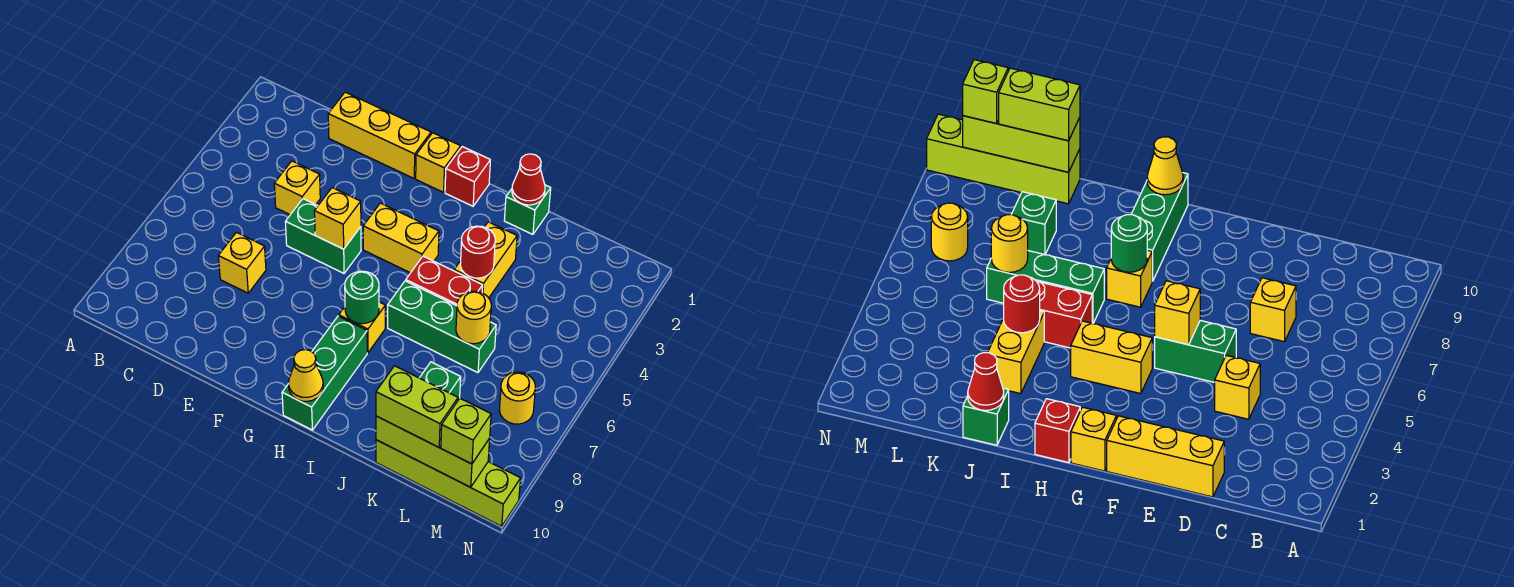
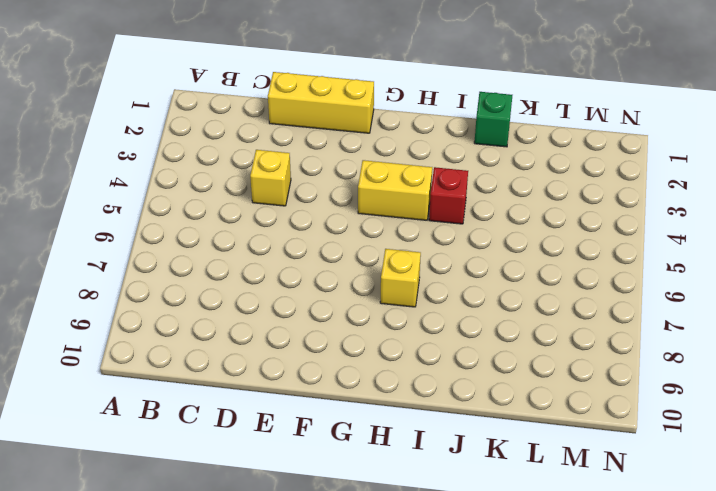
red 1x1 brick [429,167,468,224] -> red 1x1 brick moved to [445,147,490,206]
none -> yellow 1x1 brick [218,232,266,293]
none -> green 1x2 brick [285,199,361,273]
none -> yellow 1x1 brick [416,133,461,192]

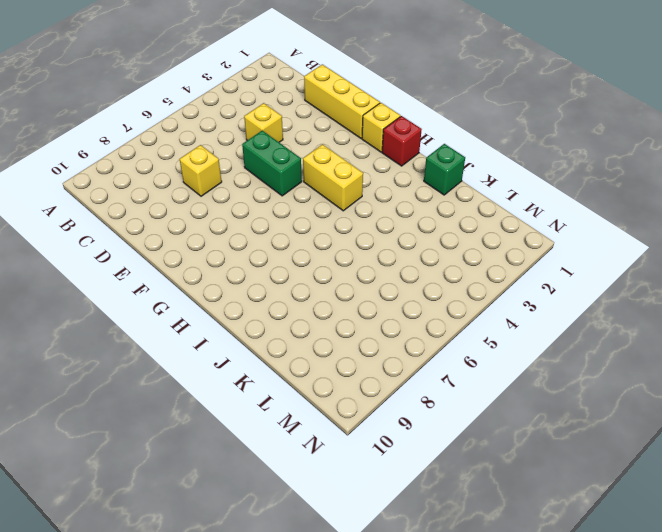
none -> yellow 1x1 brick [339,302,385,353]
none -> green 1x3 brick [282,316,367,430]
none -> red 1x2 brick [406,256,483,306]

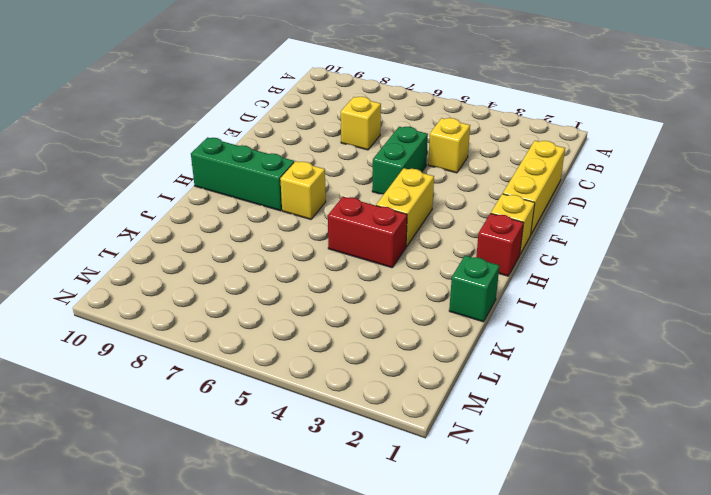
red 1x2 brick [328,197,407,268] -> red 1x2 brick turned to [406,256,483,306]
none -> green 1x3 brick [388,281,496,373]
none -> yellow 1x2 brick [454,222,517,298]
none -> green 1x1 brick [420,362,461,400]

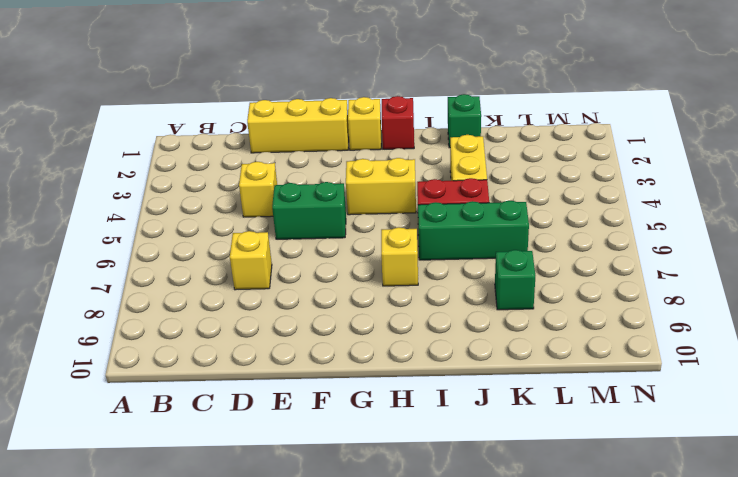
none -> green 1x3 brick [282,316,367,430]
none -> lime 1x4 brick [376,440,521,526]
none -> yellow 1x1 round brick [500,372,535,424]

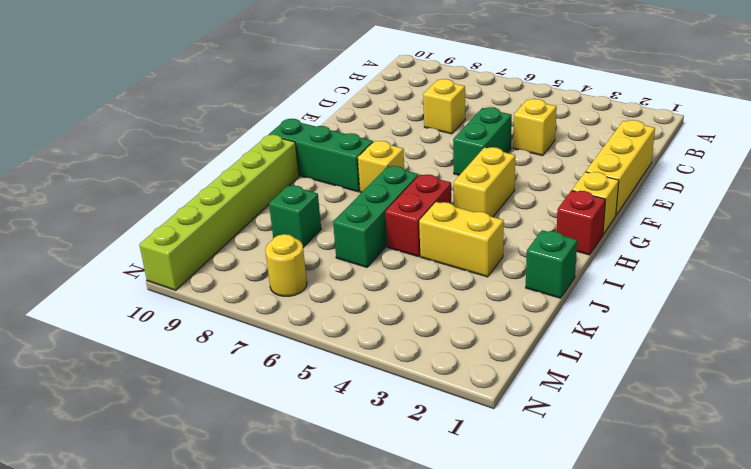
lime 1x6 brick [139,135,299,290] -> lime 1x4 brick [376,440,521,526]
none -> yellow 1x1 brick [314,188,361,249]
none -> green 1x1 round brick [345,271,379,324]
none -> yellow 1x1 cone [288,350,323,401]

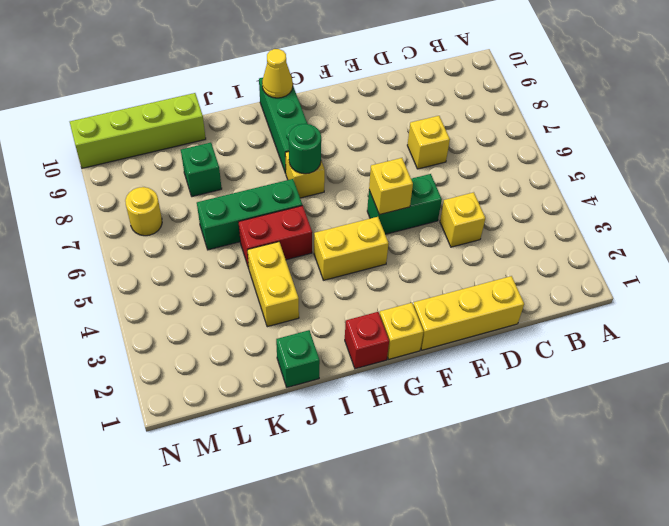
none -> red 1x1 cone [512,154,545,205]
none -> red 1x1 round brick [460,226,495,278]
none -> yellow 1x1 round brick [456,291,491,344]

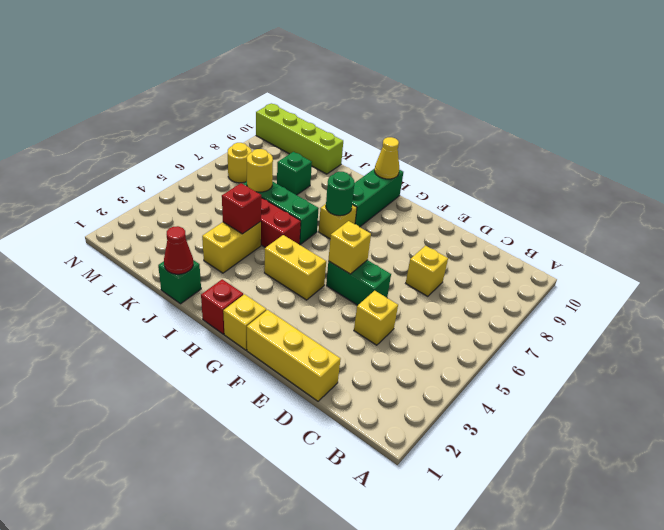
red 1x1 brick [222,183,261,234] -> red 1x1 round brick [460,226,495,278]
none -> lime 1x3 brick [376,416,490,487]
none -> lime 1x2 brick [376,366,458,447]
none -> lime 1x1 brick [441,398,491,464]

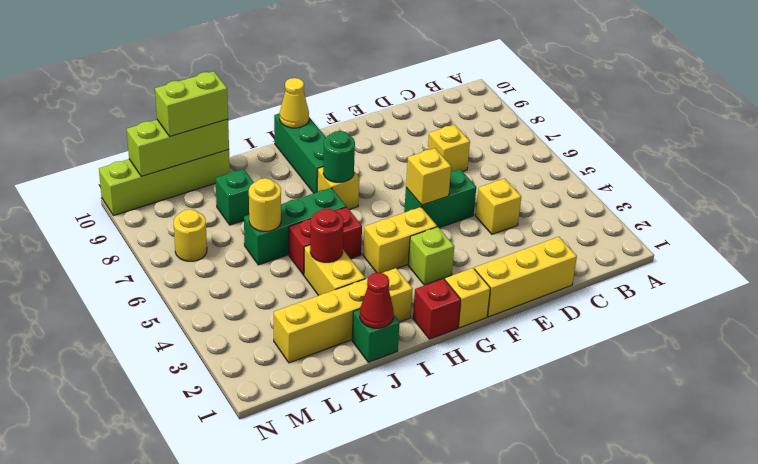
lime 1x1 brick [408,227,454,285] -> lime 1x1 brick moved to [441,398,491,464]
yellow 1x4 brick [274,268,413,363] -> none

